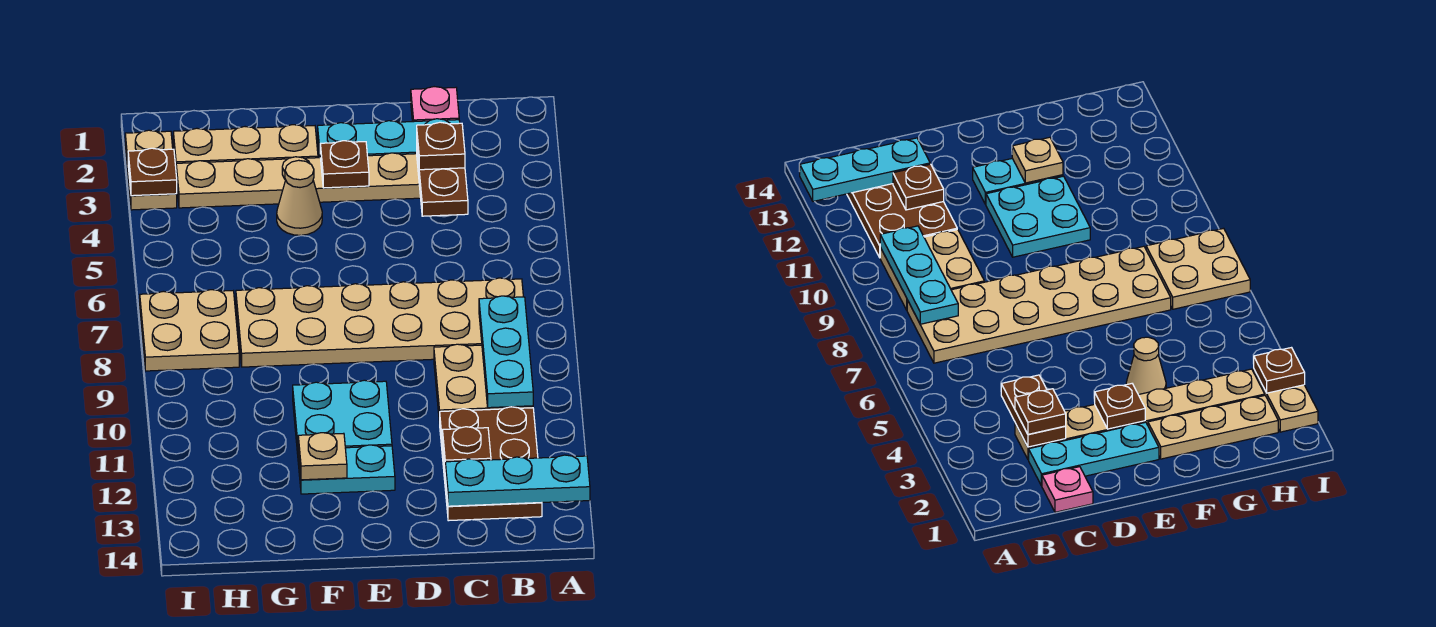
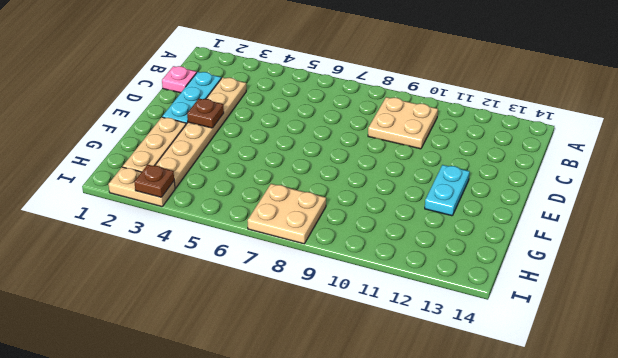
none -> tan 2x6 plate [236,278,523,367]
none -> brown 2x3 plate [440,407,542,521]
none -> cyan 2x2 plate [293,380,392,454]

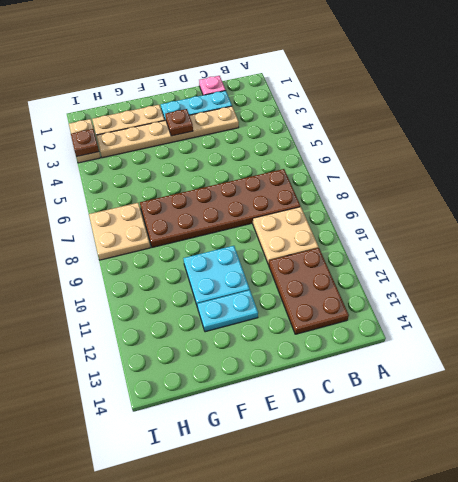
brown 2x6 plate [140,169,300,247] -> tan 2x6 plate [236,278,523,367]
none -> tan 1x1 cone [277,160,322,235]
none -> cyan 1x3 plate [445,455,590,506]
none -> cyan 1x3 plate [479,296,533,408]

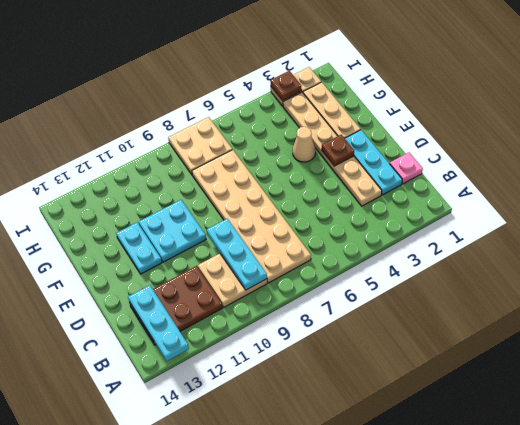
cyan 1x3 plate [207,219,267,290] -> cyan 1x3 plate turned to [479,296,533,408]
none -> brown 1x2 plate [417,150,468,216]
none -> brown 1x1 plate [443,427,491,466]
none -> tan 1x1 plate [298,433,347,480]

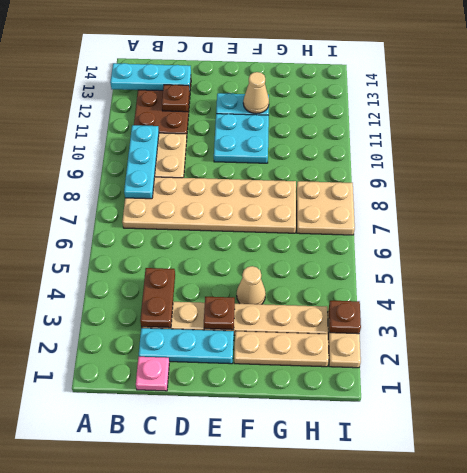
tan 1x1 cone [243,72,269,114] -> tan 1x1 plate [298,433,347,480]
none -> brown 1x1 plate [417,122,465,170]

